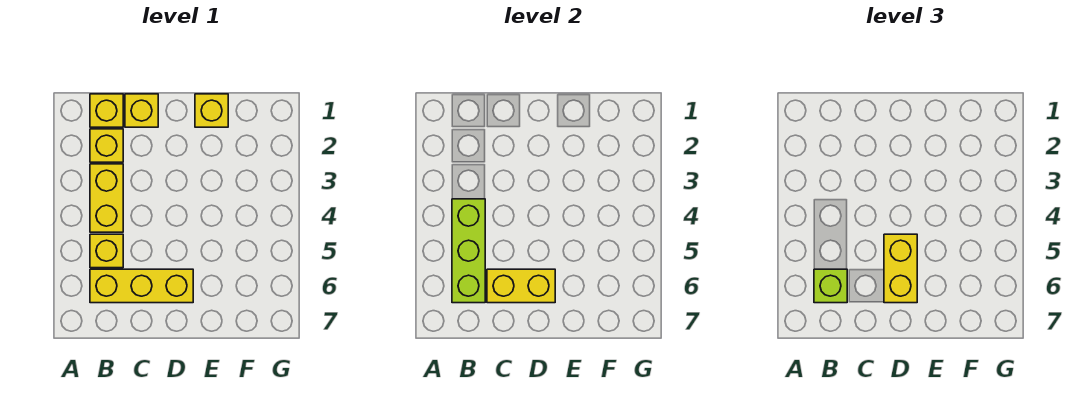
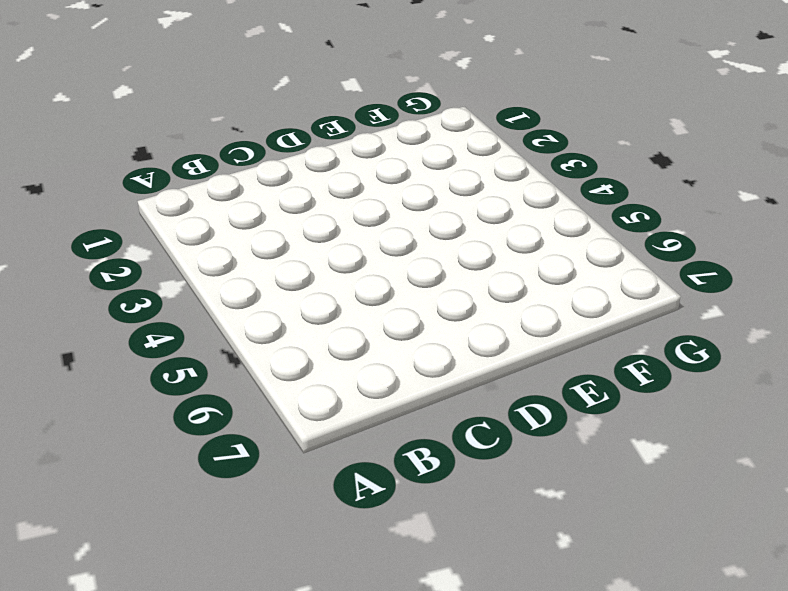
none -> yellow 1x1 brick [90,94,123,127]
none -> yellow 1x1 brick [90,129,123,162]

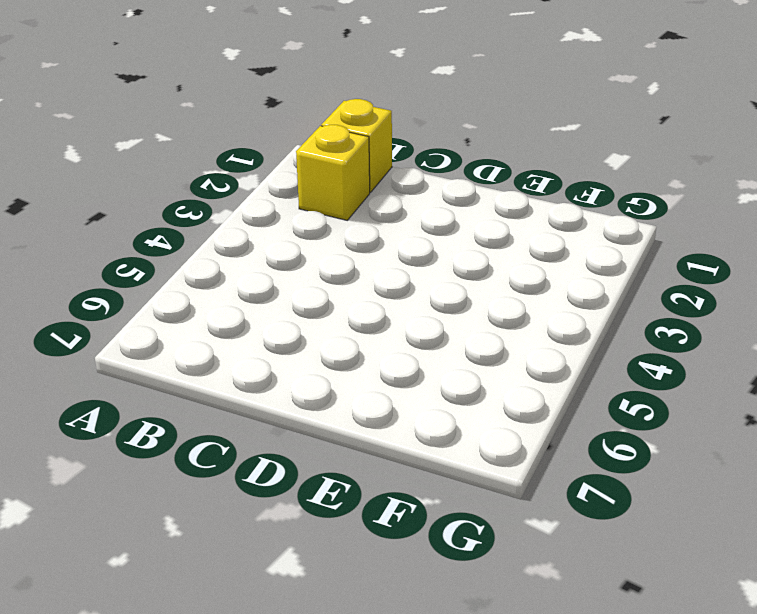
none -> yellow 1x2 brick [90,164,123,232]
none -> yellow 1x1 brick [90,234,123,268]

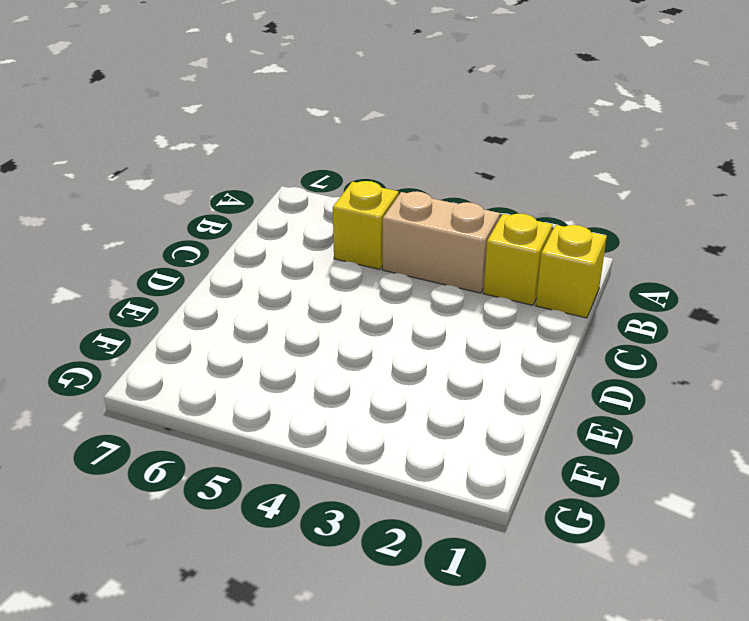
tan 1x2 brick [383,191,500,293] -> yellow 1x2 brick [90,164,123,232]
none -> yellow 1x3 brick [90,269,193,303]
none -> yellow 1x1 brick [125,94,158,127]

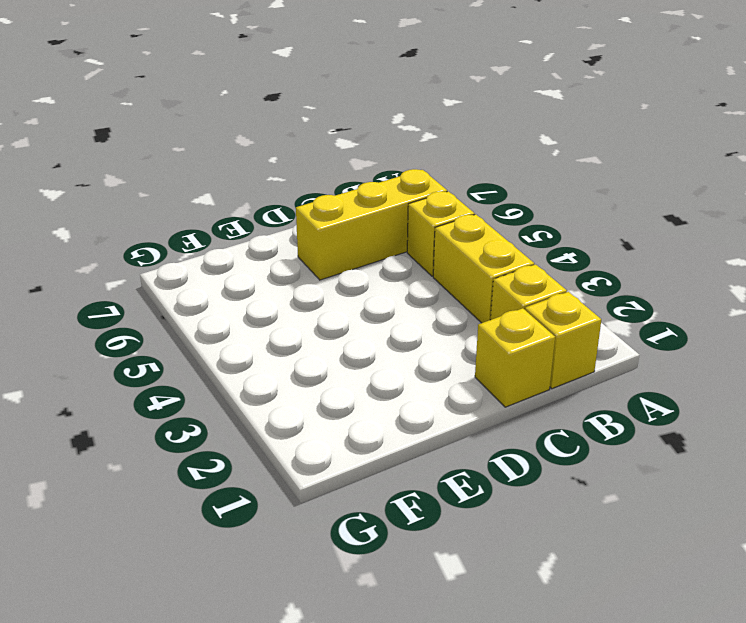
none -> yellow 1x1 brick [195,94,228,127]
none -> lime 1x3 brick [452,199,485,303]

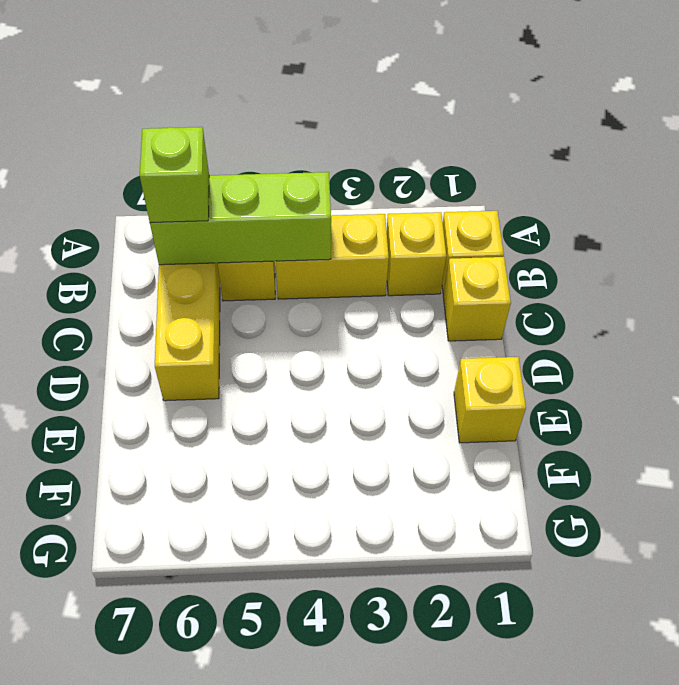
none -> yellow 1x2 brick [487,269,555,303]
none -> yellow 1x2 brick [884,234,917,303]

